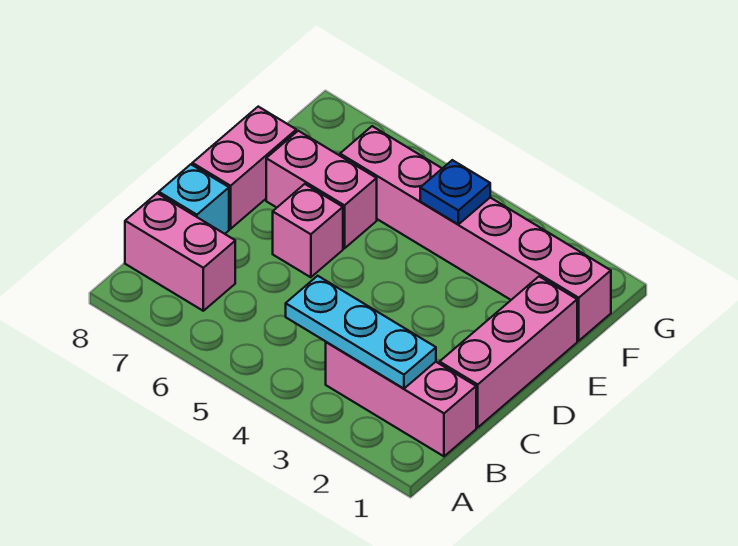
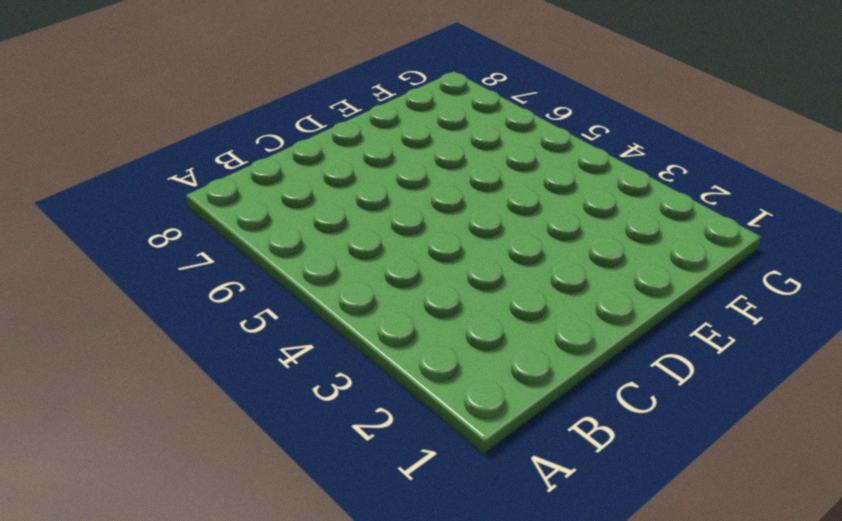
none -> pink 1x3 brick [326,342,476,456]
none -> pink 1x2 brick [125,193,235,311]

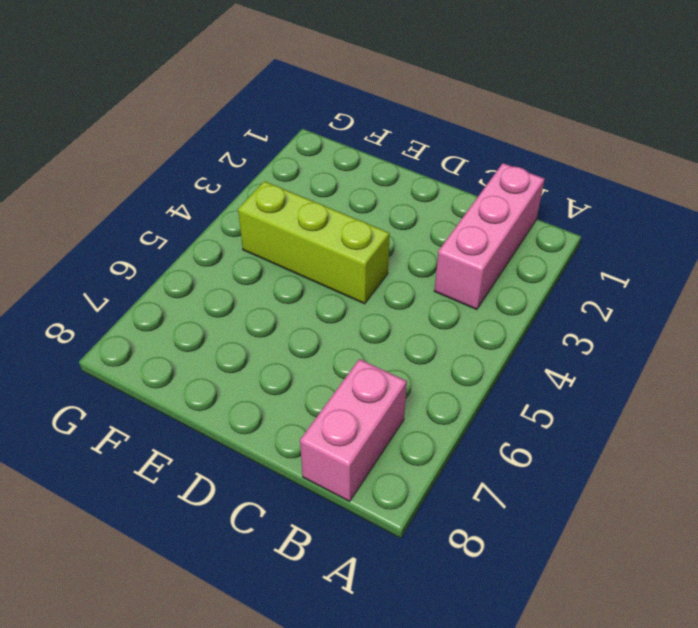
lime 1x3 brick [238,181,390,304] -> pink 1x6 brick [340,126,611,341]
none -> pink 1x3 brick [440,277,577,427]
none -> cyan 1x1 brick [159,164,229,234]

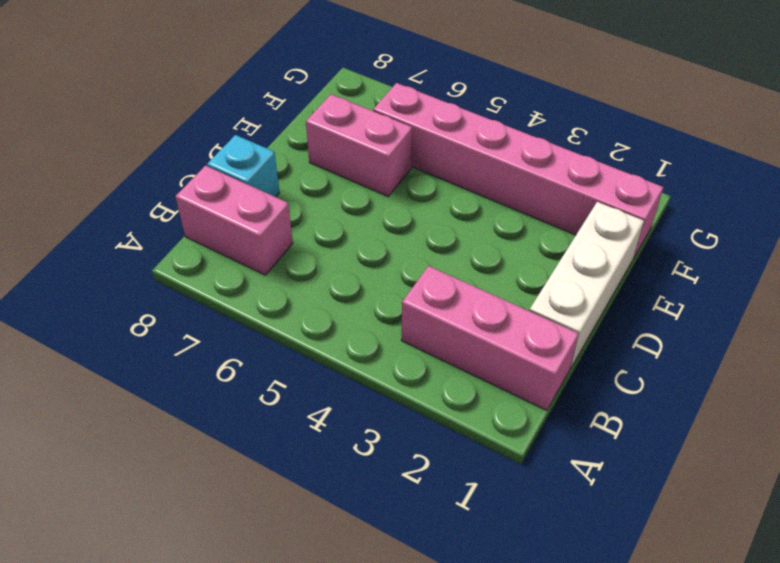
white 1x3 brick [529,202,644,369] -> pink 1x3 brick [440,277,577,427]
none -> pink 1x1 brick [273,184,343,277]
none -> pink 1x2 brick [192,107,296,229]

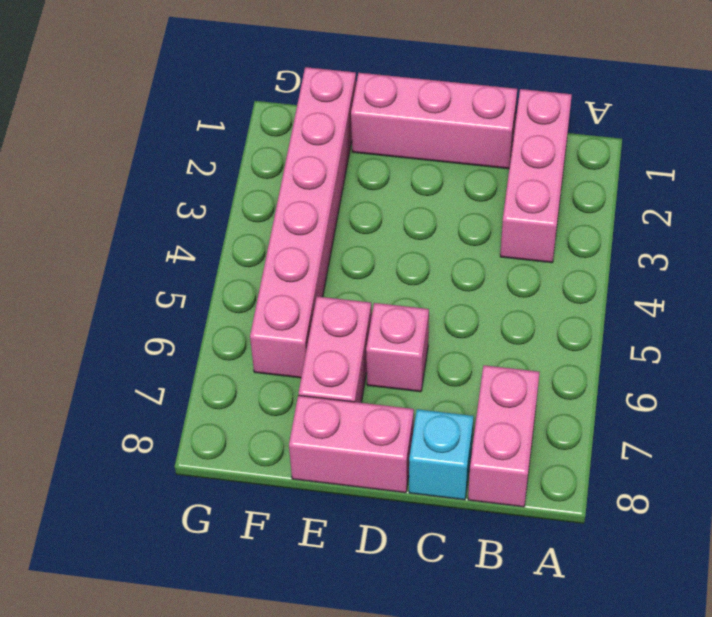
none -> cyan 1x3 plate [286,276,436,389]
none -> blue 1x1 plate [420,160,490,224]

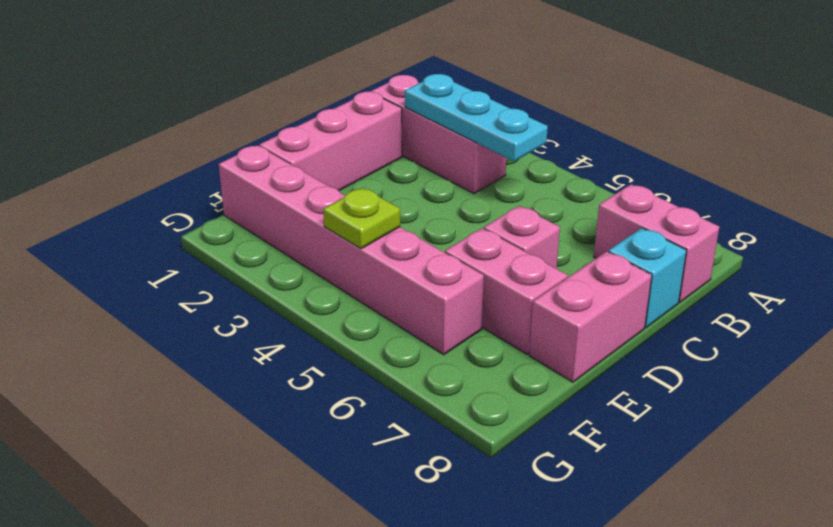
lime 1x1 plate [323,188,400,249] -> blue 1x1 plate [420,160,490,224]

